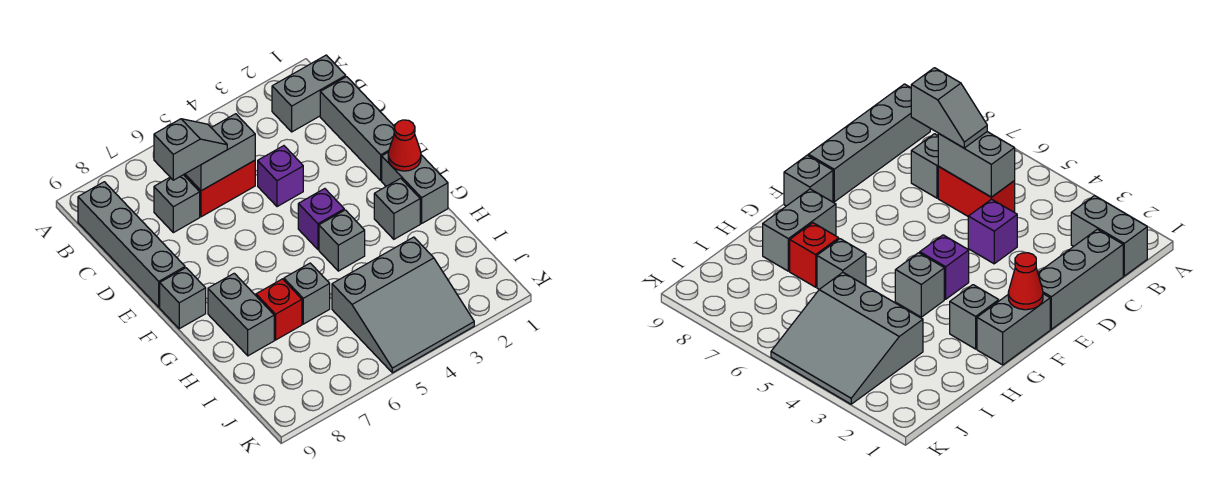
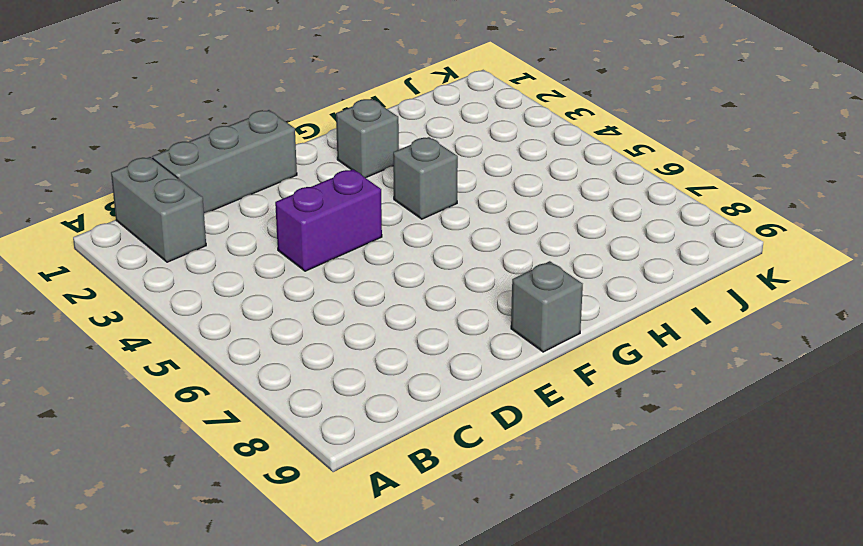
purple 1x2 brick [275,169,382,271] -> purple 1x1 brick [258,146,303,207]
none -> grey 1x4 brick [78,182,185,307]
none -> red 1x2 brick [184,160,255,217]
none -> grey 1x1 brick [154,175,200,233]

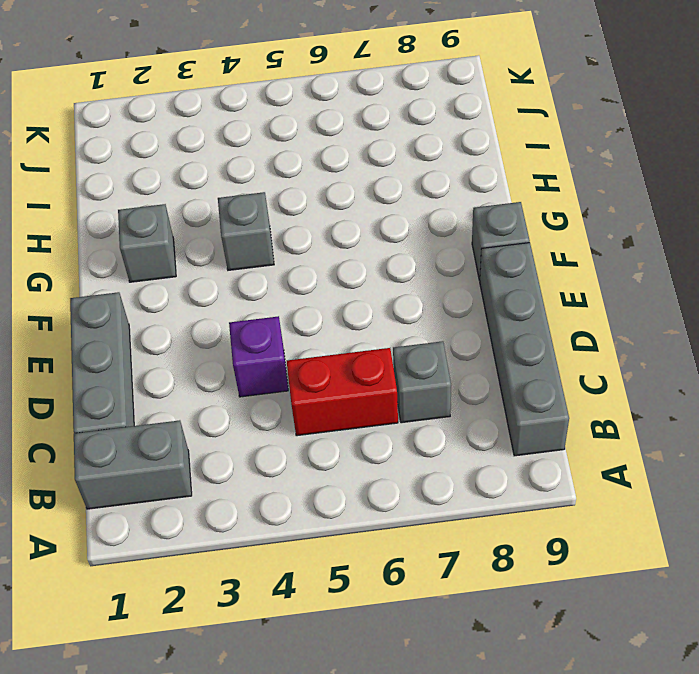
none -> grey 1x2 brick [382,152,448,223]
none -> purple 1x1 brick [298,189,344,249]
none -> grey 1x2 brick [208,273,274,356]

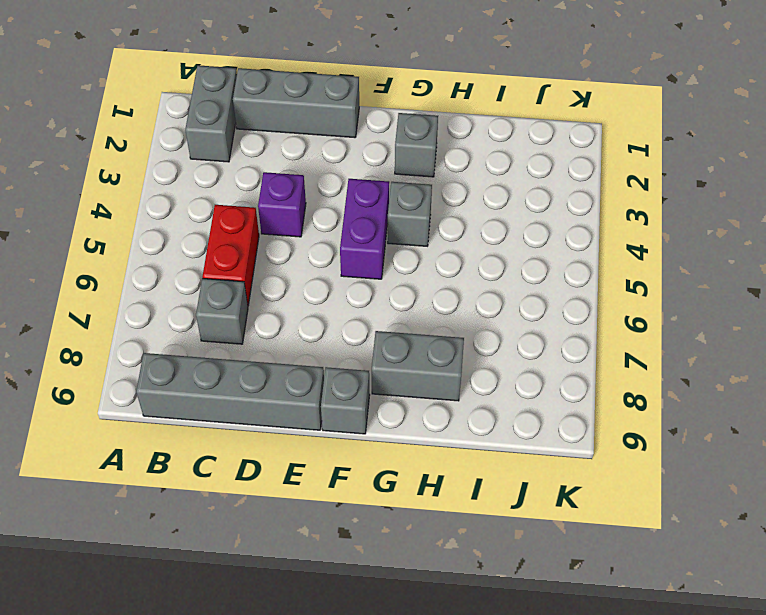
purple 1x2 brick [340,179,389,279] -> purple 1x1 brick [298,189,344,249]
none -> grey 1x2 brick [382,152,448,223]
none -> grey 1x1 brick [284,263,330,324]
none -> red 1x1 brick [256,279,302,340]

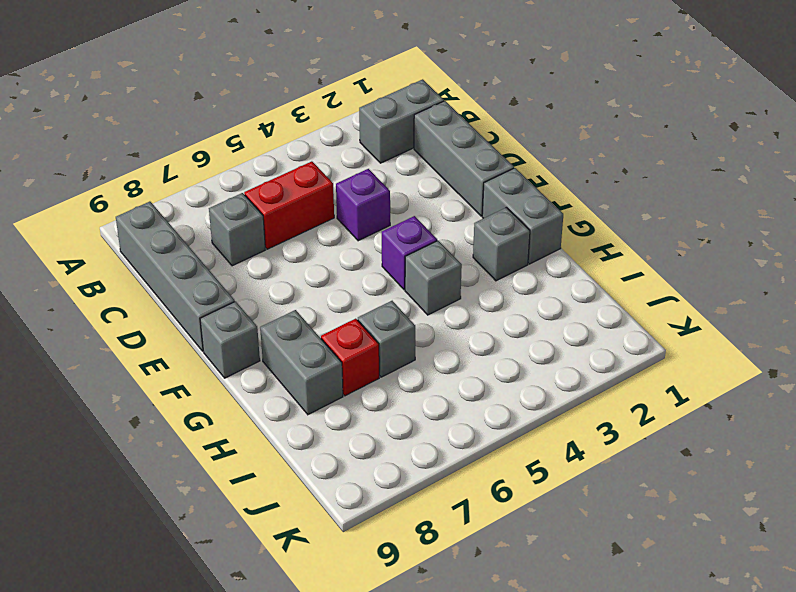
none -> grey 3x3 slope [332,237,474,373]
none -> grey 1x2 brick [186,114,255,191]
none -> red 1x1 cone [388,120,421,171]

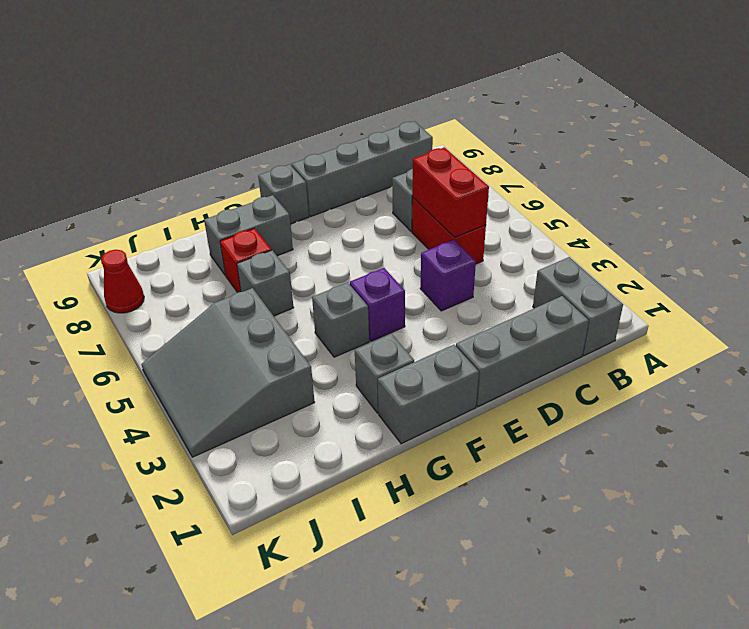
red 1x2 brick [412,147,489,238] -> grey 1x2 brick [186,114,255,191]
red 1x1 cone [101,250,144,313] -> red 1x1 cone moved to [388,120,421,171]
none -> grey 1x2 slope [154,119,227,180]

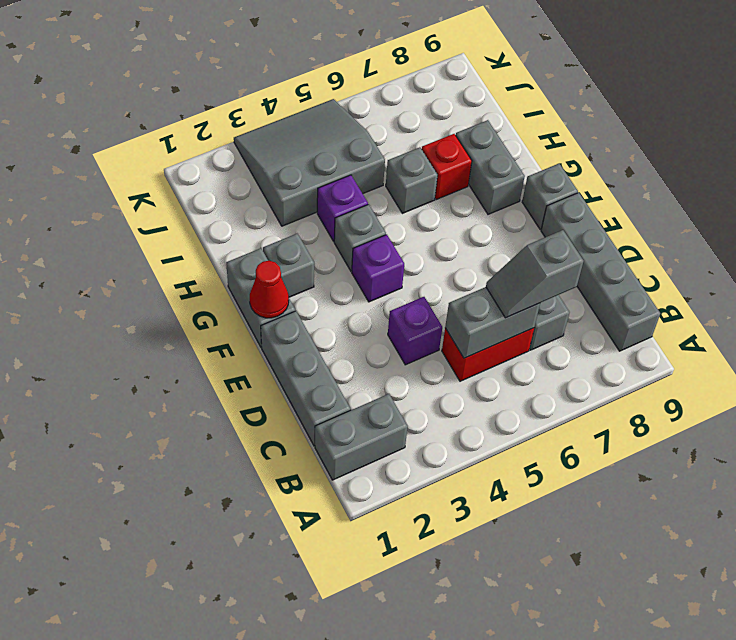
purple 1x1 brick [317,175,368,241] -> none

